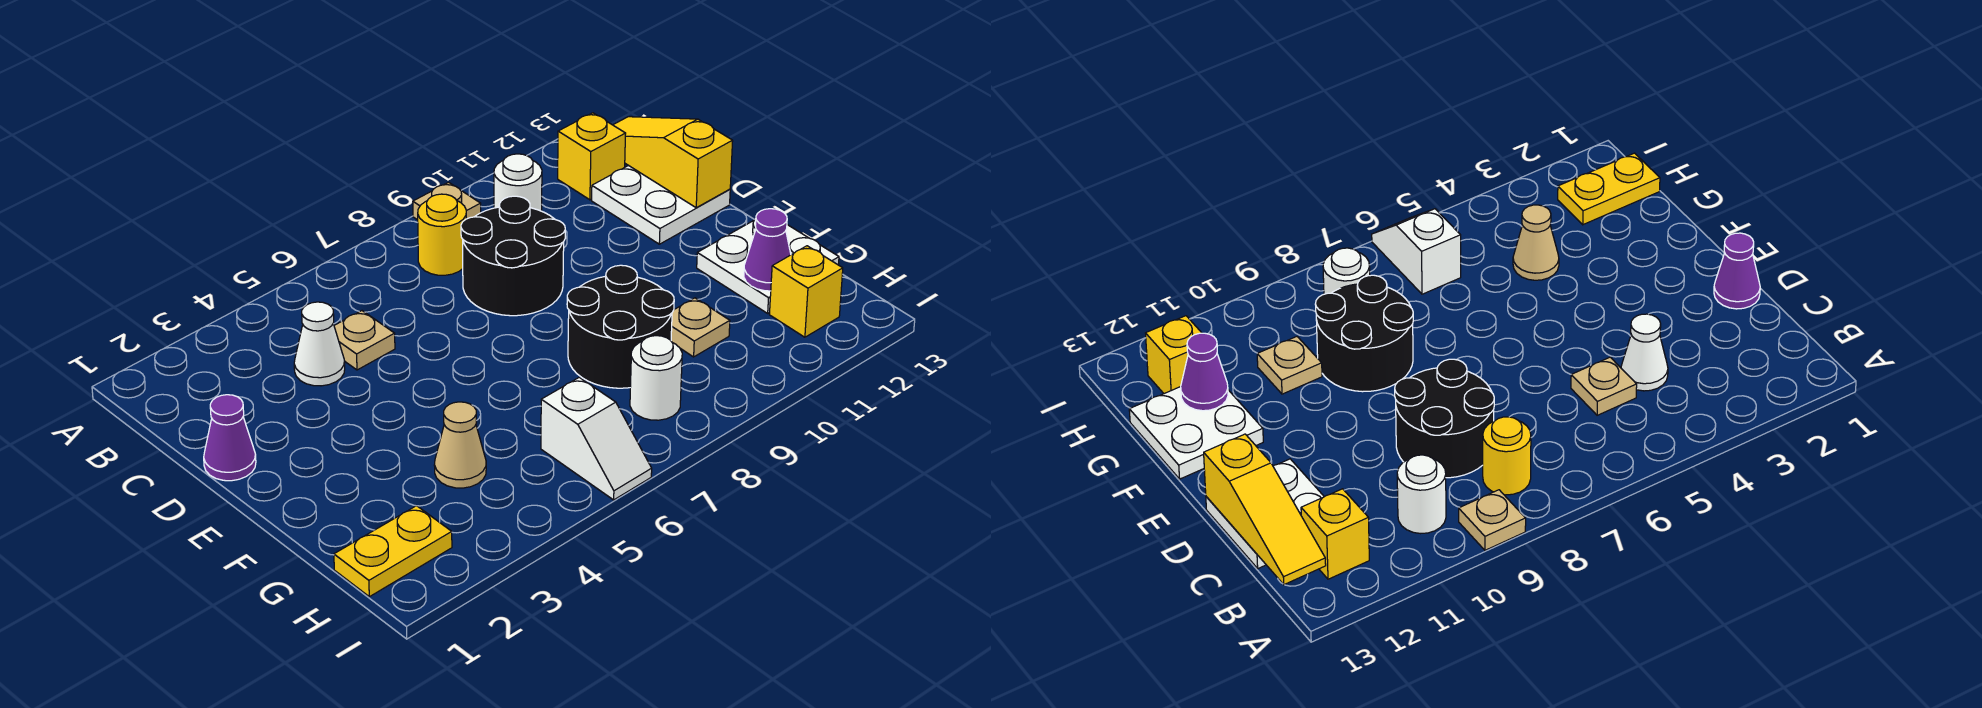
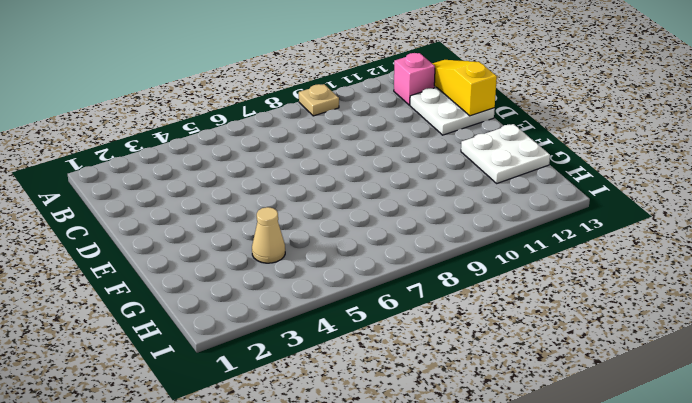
pink 1x1 brick [394,53,435,105] -> yellow 1x1 brick [558,113,626,200]
none -> yellow 1x1 round brick [418,194,466,275]
none -> white 1x1 round brick [494,154,542,211]
none -> white 1x1 cone [294,302,345,386]

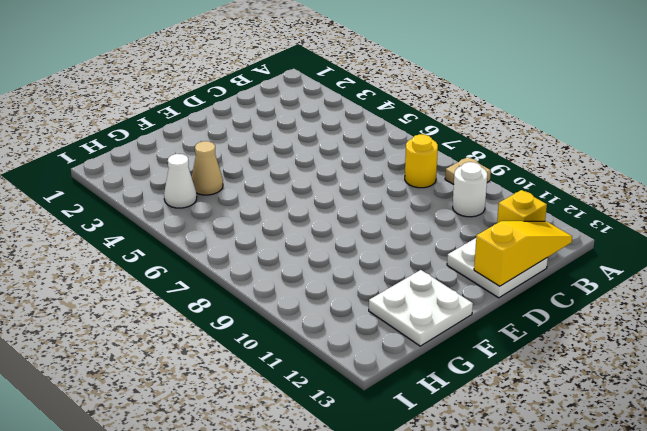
white 1x1 cone [164,154,197,208] -> white 1x1 cone moved to [294,302,345,386]
none -> tan 1x1 plate [334,311,395,370]
none -> black 2x2 round brick [461,196,565,316]
none -> purple 1x1 cone [204,395,256,481]

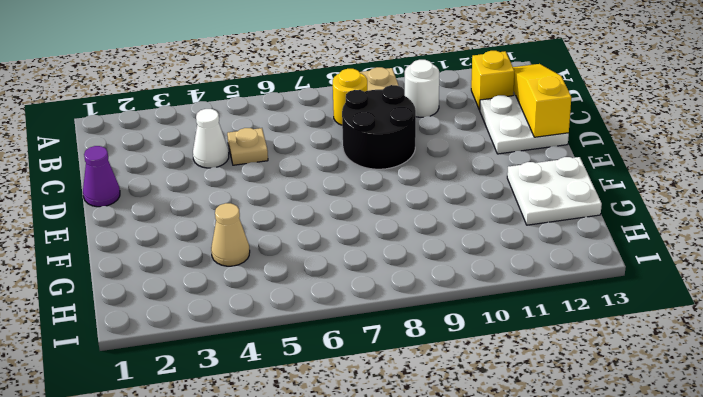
none -> black 2x2 round brick [567,265,674,388]
none -> tan 1x1 plate [671,298,730,357]
none -> yellow 1x2 plate [334,506,452,597]

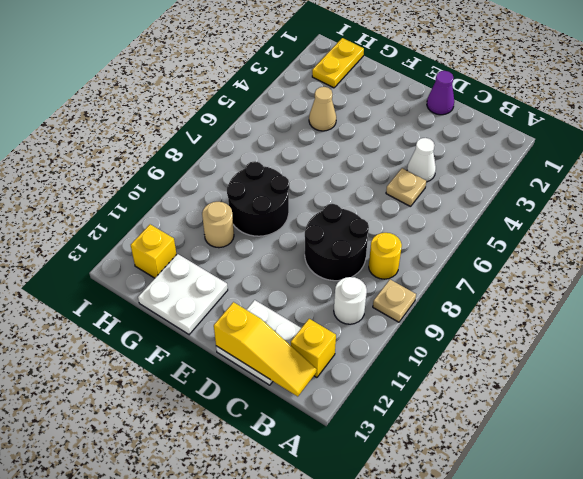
tan 1x1 round brick [202,202,234,248] -> tan 1x1 plate [671,298,730,357]
none -> white 1x2 slope [541,377,652,500]
none -> white 1x1 round brick [630,336,682,420]
none -> purple 1x1 cone [744,209,791,291]

